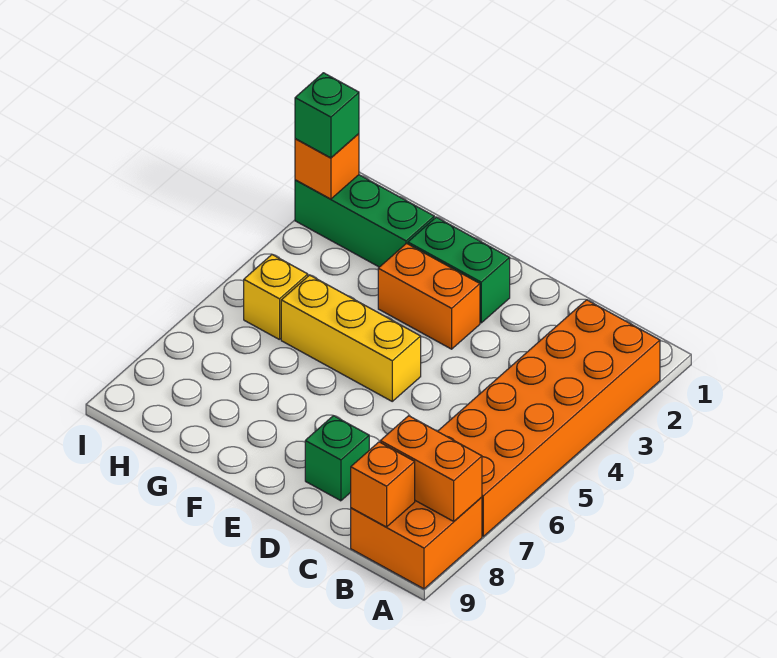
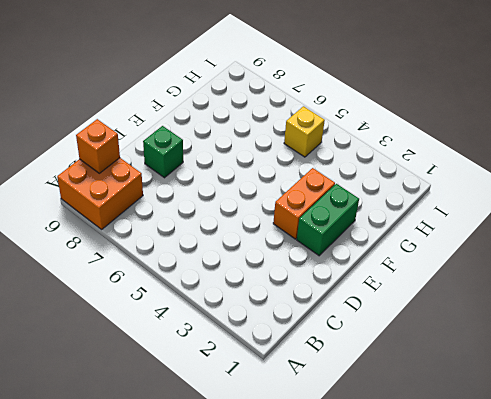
none -> orange 2x6 brick [438,300,660,536]
none -> yellow 1x3 brick [281,275,421,401]
none -> green 1x3 brick [295,175,434,267]

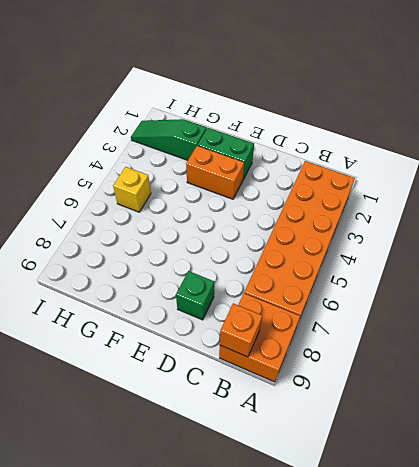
green 1x3 slope [131,119,207,160] -> green 1x3 brick [295,175,434,267]
none -> yellow 1x3 brick [281,275,421,401]
none -> orange 1x2 brick [380,416,482,521]
none -> orange 1x1 brick [295,134,359,199]

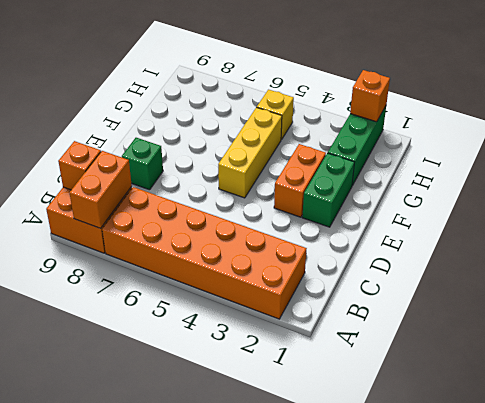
none -> green 1x1 brick [295,73,359,158]

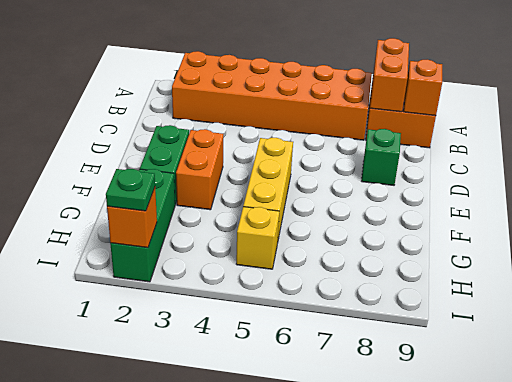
green 1x1 plate [106,169,155,211] -> green 1x1 brick [295,73,359,158]

